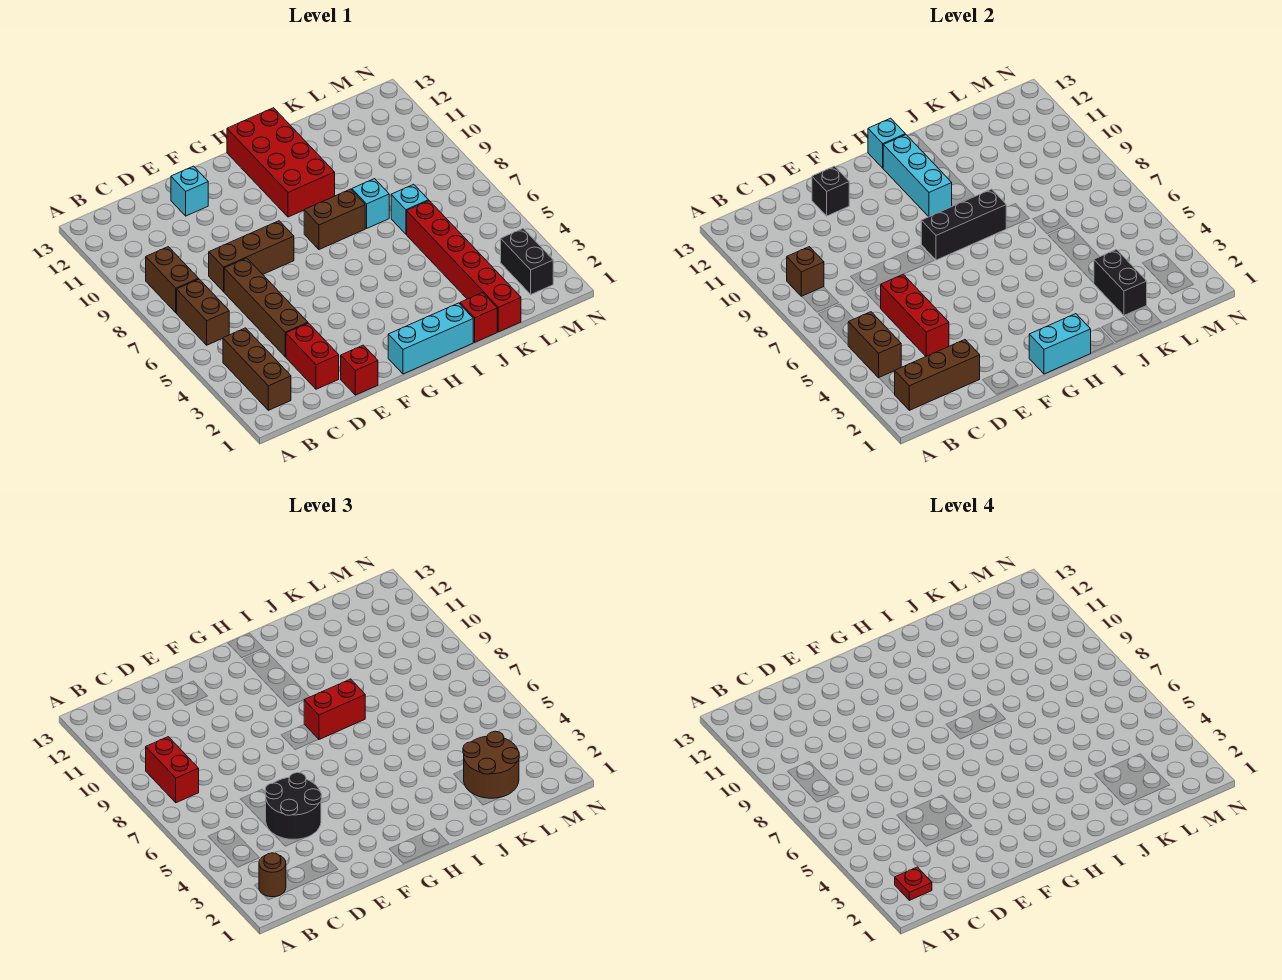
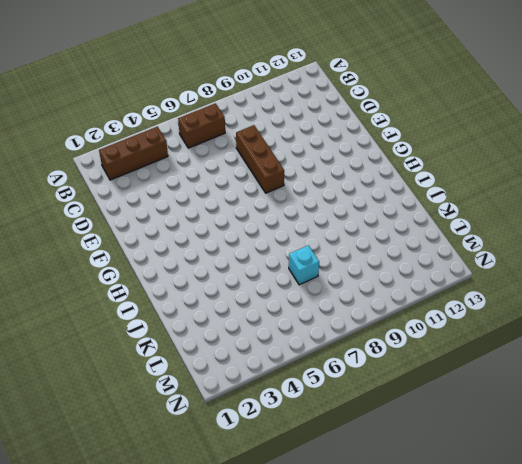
none -> brown 1x2 brick [146,247,199,313]
none -> red 1x2 brick [286,323,339,389]
none -> brown 1x4 brick [224,258,308,357]
none -> red 1x1 brick [341,345,378,395]

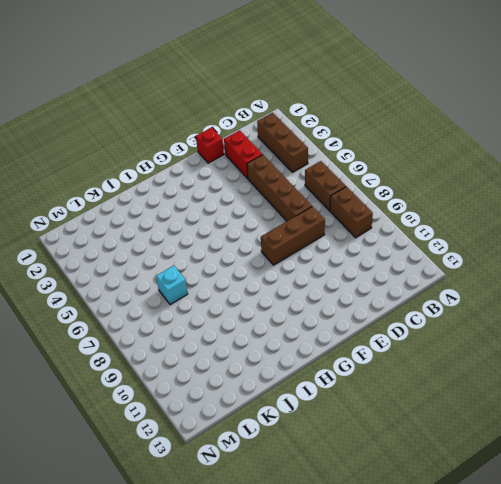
none -> cyan 1x1 brick [171,166,208,216]
none -> cyan 1x3 brick [388,303,473,374]
none -> brown 1x2 brick [304,189,365,249]
none -> red 2x4 brick [227,108,335,217]

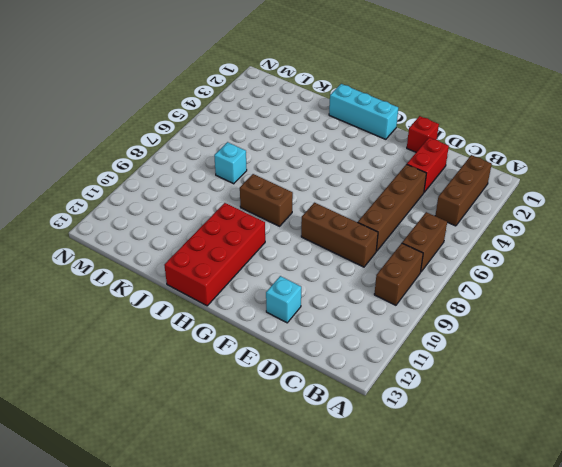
none -> red 1x1 brick [460,293,497,342]
none -> cyan 1x1 brick [352,179,389,228]
none -> red 1x6 brick [407,201,521,332]
none -> black 1x2 brick [501,229,553,294]

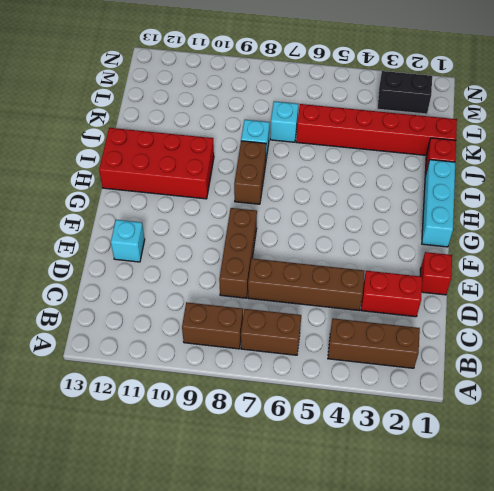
none -> brown 1x3 brick [895,340,980,410]
none -> brown 1x2 brick [848,312,901,378]
none -> brown 1x1 brick [787,247,824,296]
none -> red 1x3 brick [881,274,949,356]

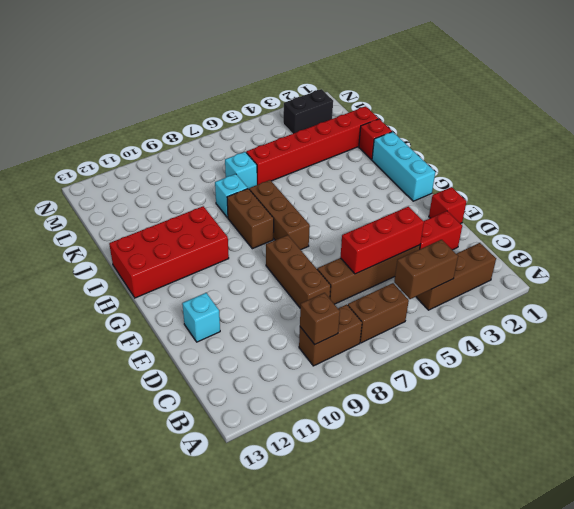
brown 1x3 brick [249,180,310,250] -> brown 1x3 brick moved to [895,340,980,410]
none -> black 1x1 brick [812,166,849,216]
none -> cyan 1x2 brick [1029,314,1091,374]
none -> black 1x3 brick [921,189,1006,260]
none -> cyan 1x3 brick [883,135,952,217]

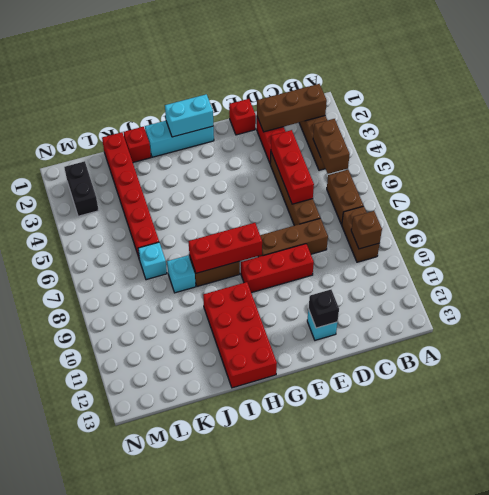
red 1x3 brick [241,244,314,293] -> none
red 1x3 brick [188,223,262,273] -> black 1x3 brick [921,189,1006,260]
none -> cyan 1x3 brick [883,135,952,217]
none -> cyan 1x1 brick [868,118,905,168]
none -> black 1x2 brick [1094,250,1147,316]
none -> brown 1x1 round brick [259,853,286,897]

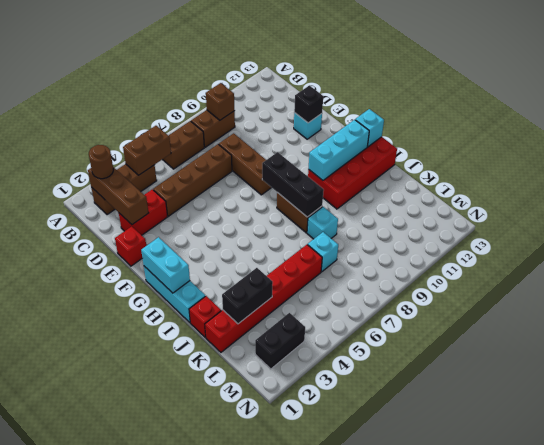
none -> red 1x3 brick [881,274,949,356]
none -> red 1x2 brick [146,737,199,803]
none -> black 2x2 round brick [265,773,322,839]
none -> red 1x2 brick [304,679,365,739]

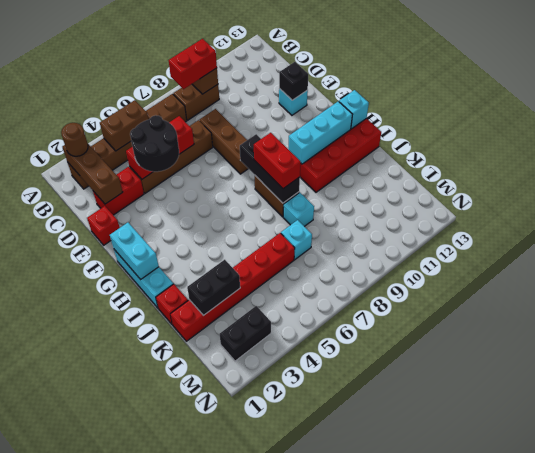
none -> brown 2x2 round brick [463,731,519,798]
none -> red 1x1 plate [895,867,932,900]

